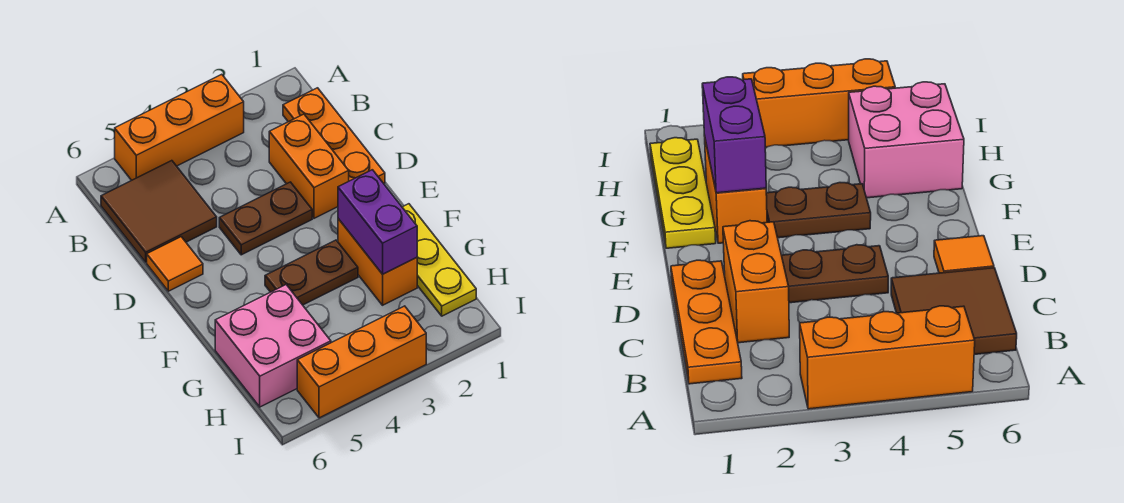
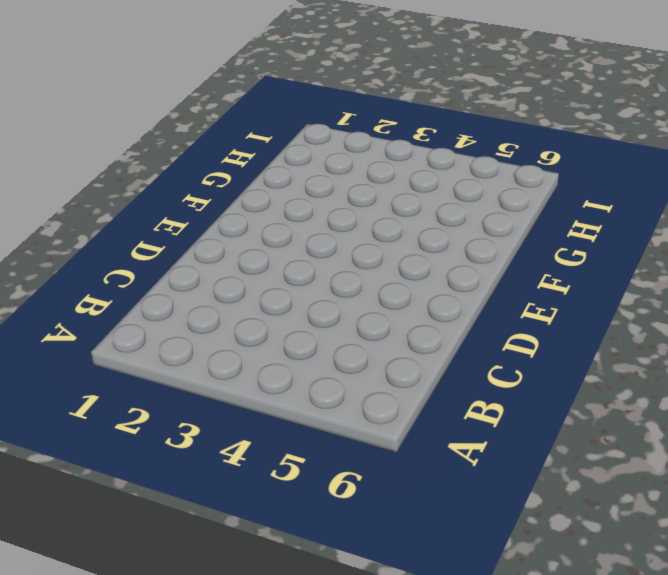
none -> orange 1x3 brick [115,74,244,180]
none -> orange 1x3 plate [283,88,385,183]
none -> brown 2x2 tile [101,161,217,262]

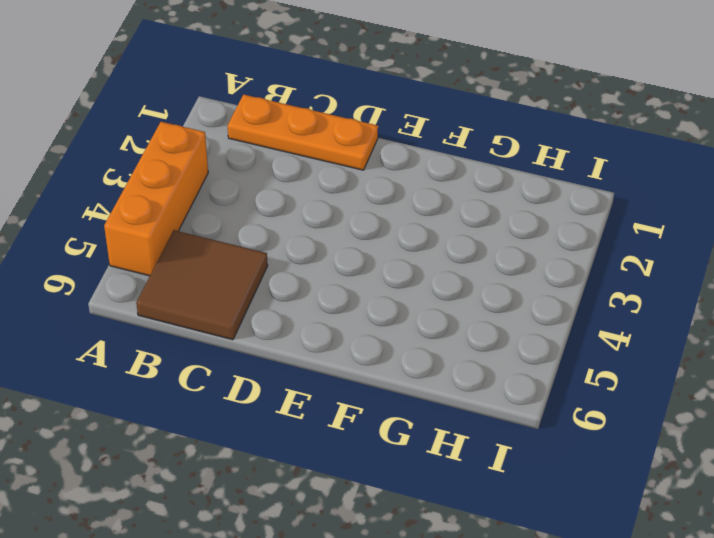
none -> orange 1x2 brick [269,114,349,218]
none -> brown 1x2 plate [219,182,312,255]
none -> orange 1x1 tile [147,237,203,291]

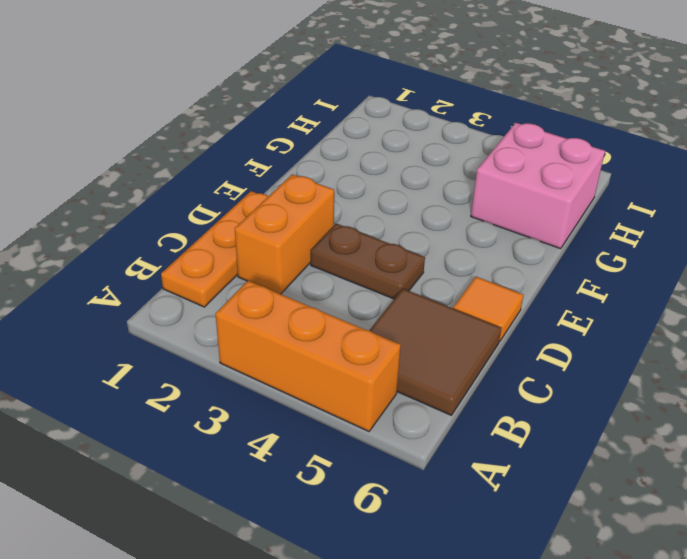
none -> yellow 1x3 plate [402,204,476,316]
none -> orange 1x2 brick [338,219,417,305]
none -> brown 1x2 plate [265,240,358,305]

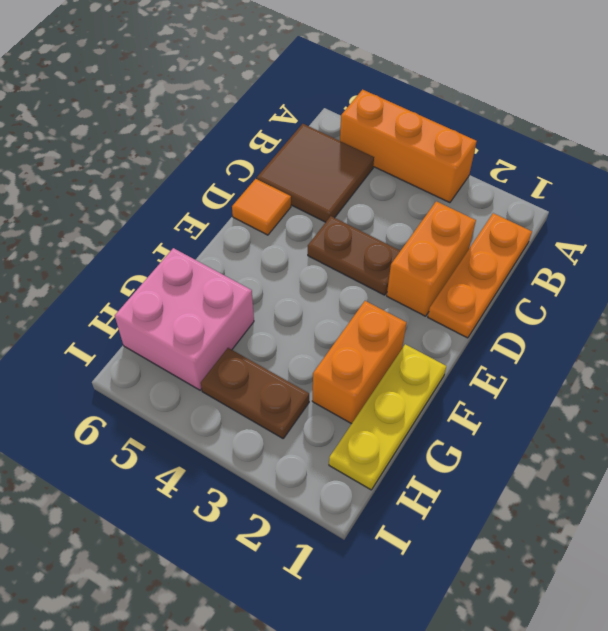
brown 1x2 plate [201,348,309,438] -> brown 1x2 plate moved to [265,240,358,305]
none -> orange 1x3 brick [297,306,426,418]
none -> purple 1x2 brick [338,170,417,274]

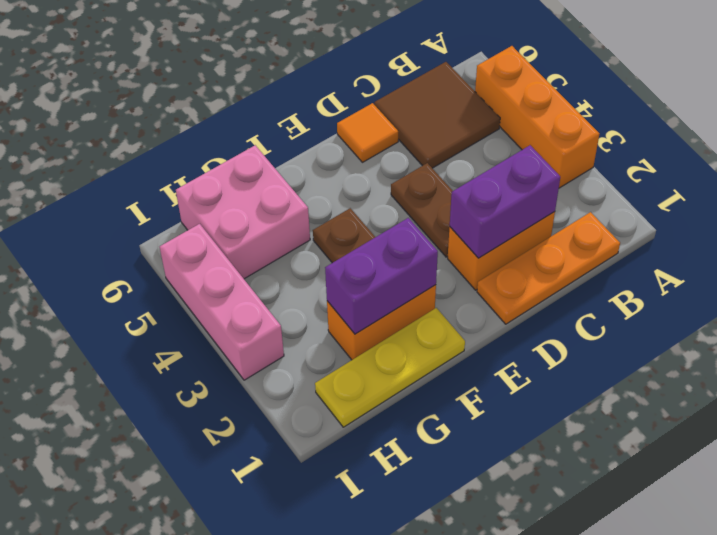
purple 1x2 brick [450,145,560,258] -> none
pink 1x3 brick [160,224,284,380] -> orange 1x3 brick [297,306,426,418]

